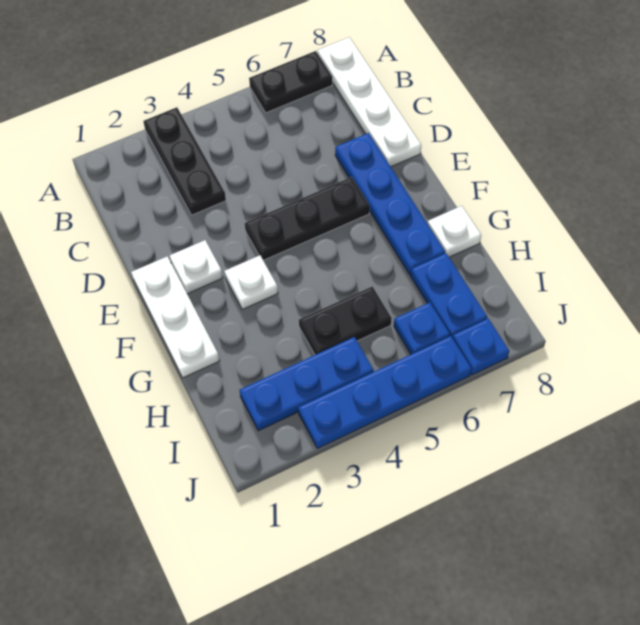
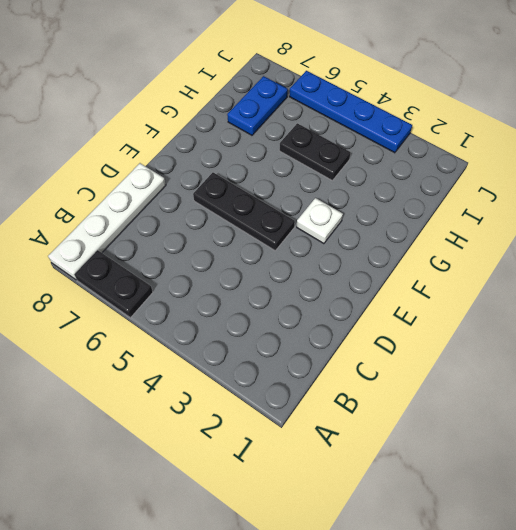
none -> black 1x3 plate [143,107,226,215]
none -> blue 1x4 plate [335,133,445,275]
none -> white 1x3 plate [131,256,220,378]

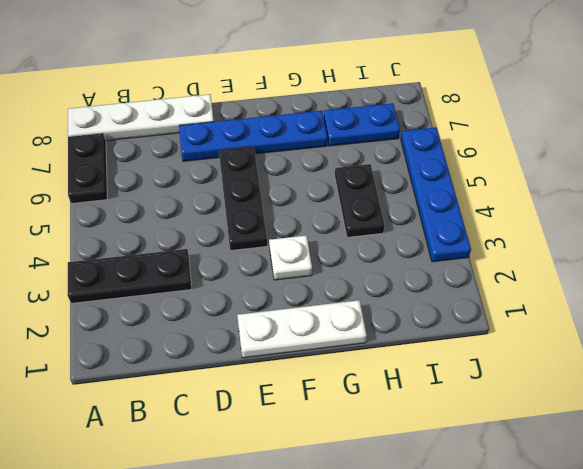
none -> white 1x1 plate [170,240,223,294]
none -> white 1x1 plate [428,206,481,257]
none -> blue 1x3 plate [239,337,374,431]

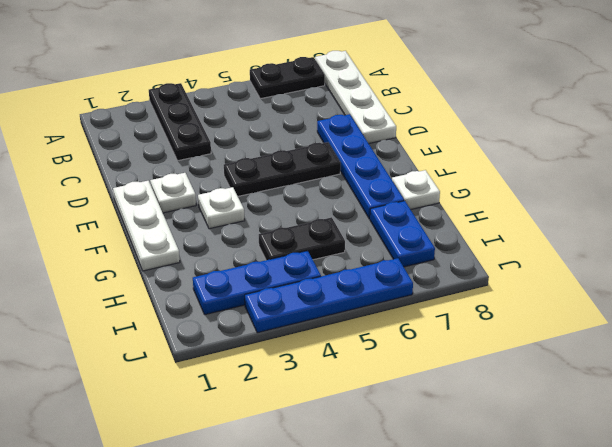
none -> blue 1x1 plate [394,302,450,354]
none -> blue 1x1 plate [452,318,509,375]

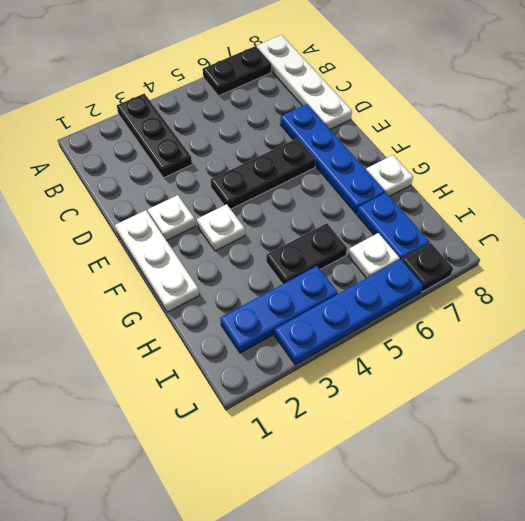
white 1x1 plate [348,233,400,278] -> blue 1x1 plate [394,302,450,354]
black 1x1 plate [402,243,453,292] -> blue 1x1 plate [452,318,509,375]

